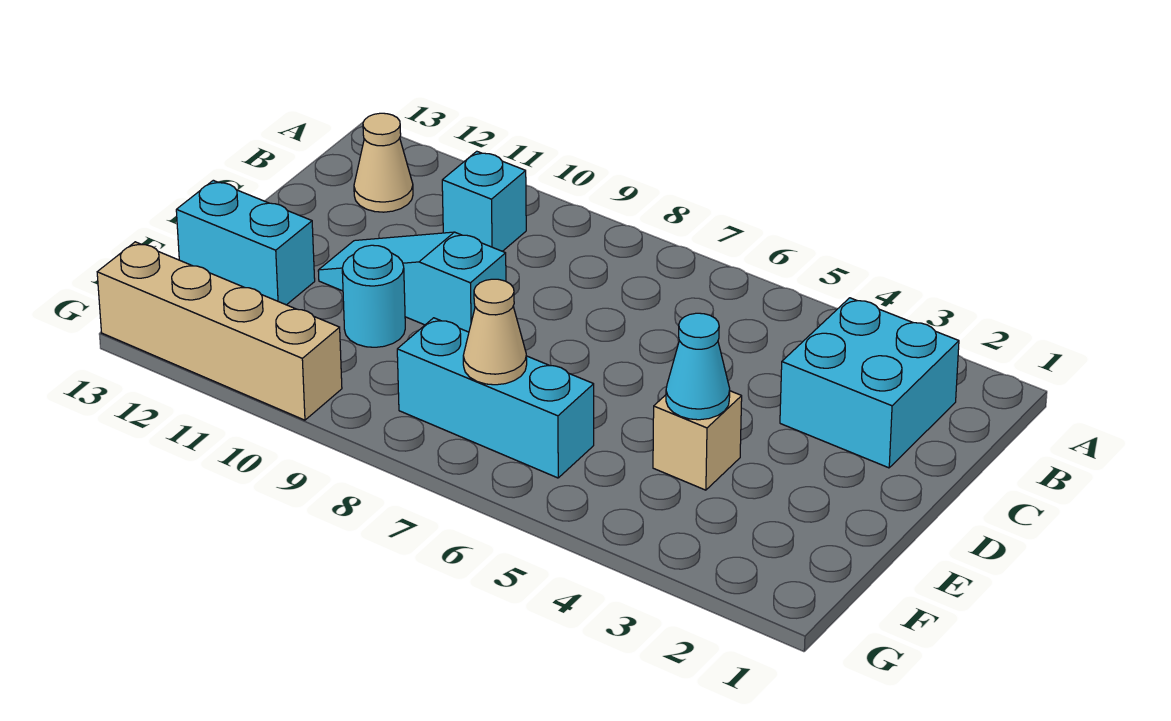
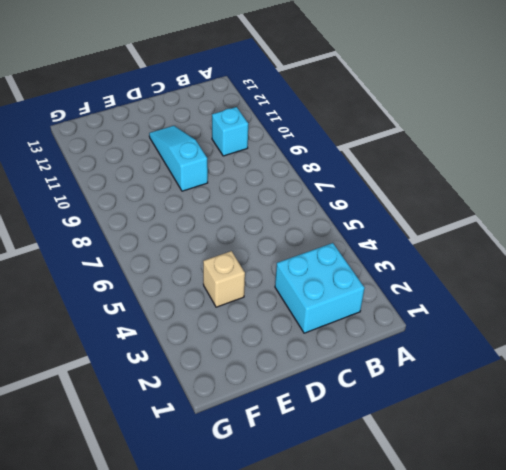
none -> tan 1x1 cone [354,113,413,212]
none -> cyan 1x1 round brick [342,245,405,347]

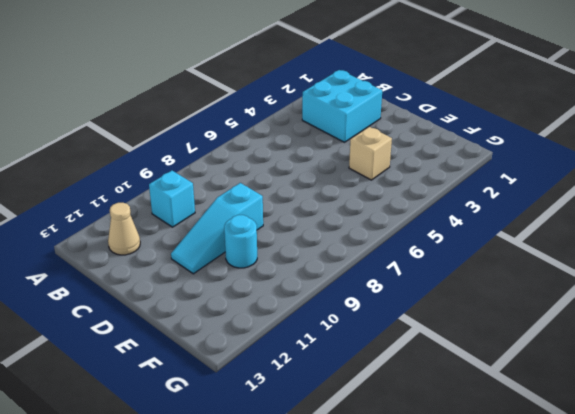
none -> cyan 1x2 brick [176,180,315,305]
none -> cyan 1x3 brick [397,318,594,478]

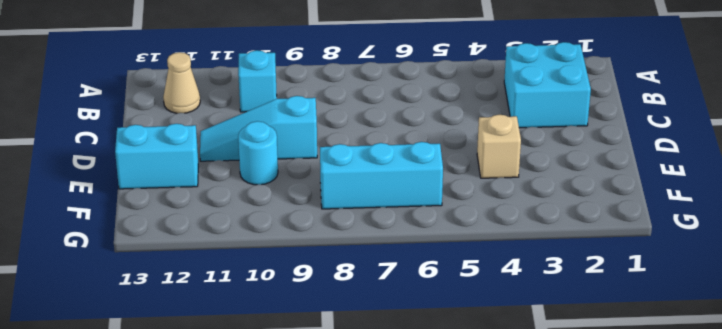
none -> tan 1x4 brick [97,242,342,420]
none -> cyan 1x1 cone [666,313,730,420]

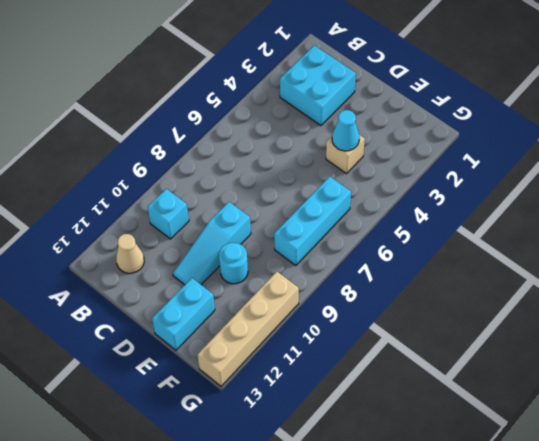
none -> tan 1x1 cone [463,279,527,385]

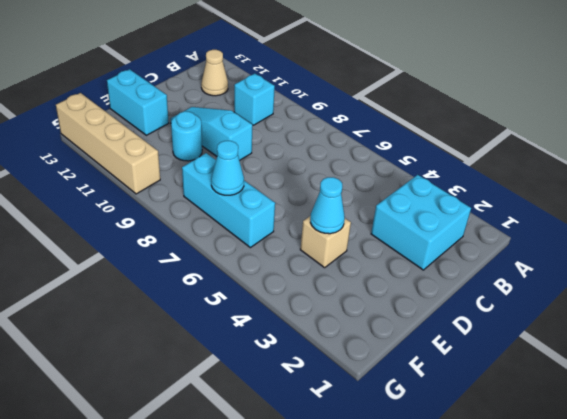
cyan 1x1 cone [211,141,244,195] -> tan 1x1 cone [463,279,527,385]

